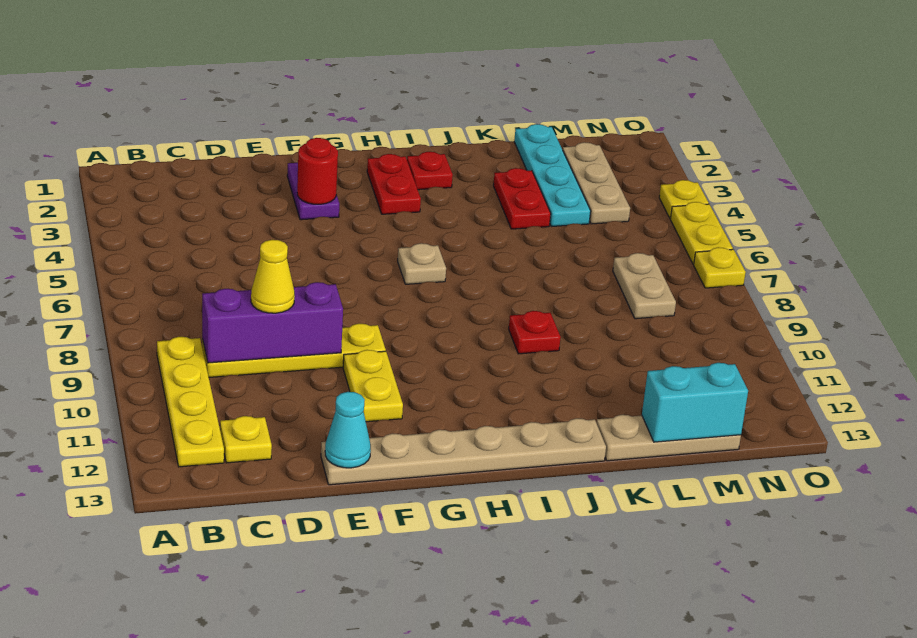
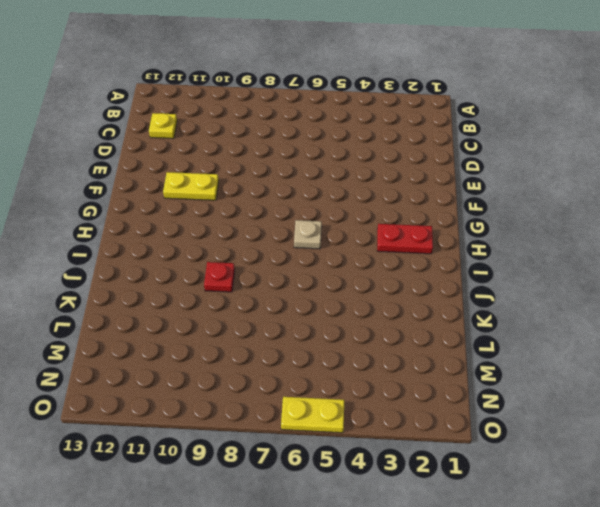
none -> yellow 1x4 plate [157,337,224,467]
none -> yellow 1x4 plate [202,324,386,377]
none -> tan 1x6 plate [321,418,606,485]

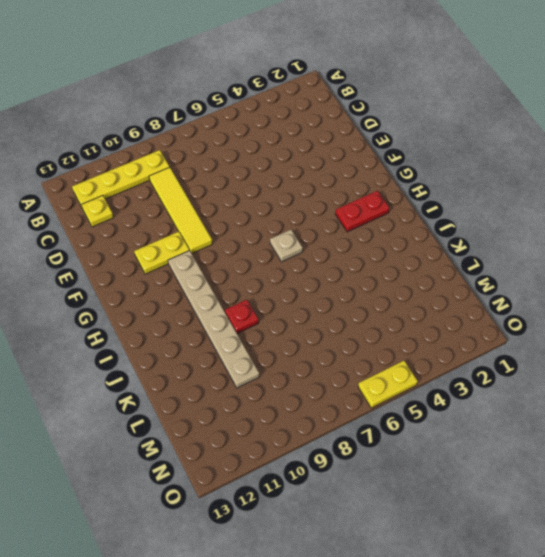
yellow 1x4 tile [149,167,213,253] -> yellow 1x4 plate [202,324,386,377]
tan 1x6 plate [168,250,259,388] -> tan 1x6 plate moved to [321,418,606,485]
none -> purple 1x2 plate [287,163,339,220]
none -> red 1x1 plate [407,152,453,190]
none -> red 1x2 plate [493,168,551,229]

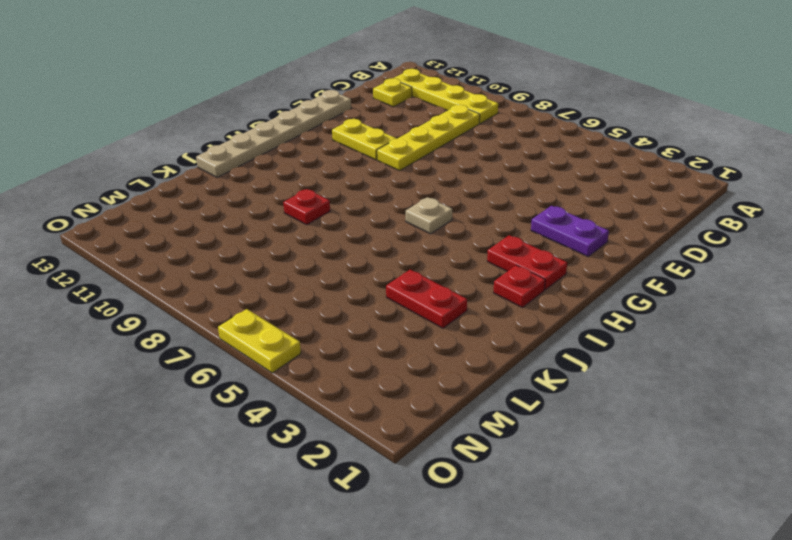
none -> tan 1x3 plate [597,415,741,461]
none -> cyan 1x4 plate [514,124,591,226]
none -> tan 1x3 plate [563,142,630,224]

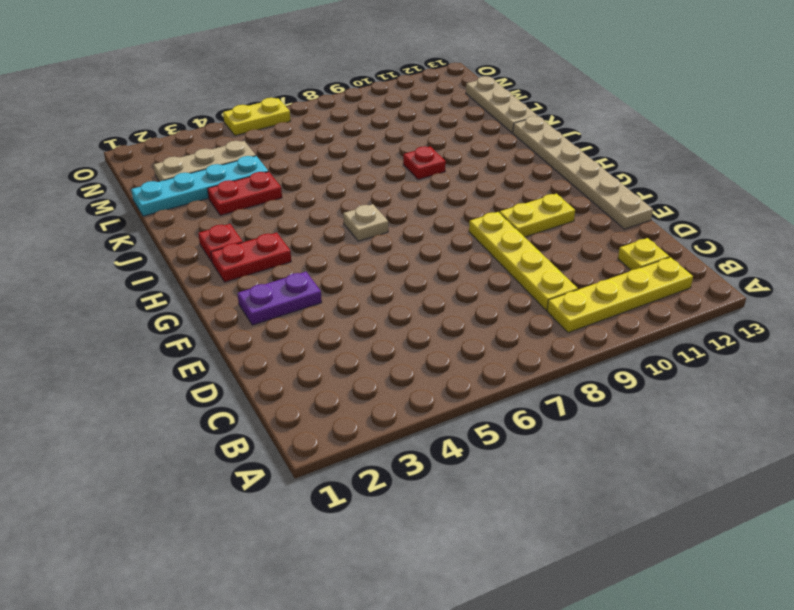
none -> tan 1x2 plate [613,253,676,319]
none -> yellow 1x1 plate [659,180,709,219]
none -> yellow 1x1 plate [694,247,746,288]

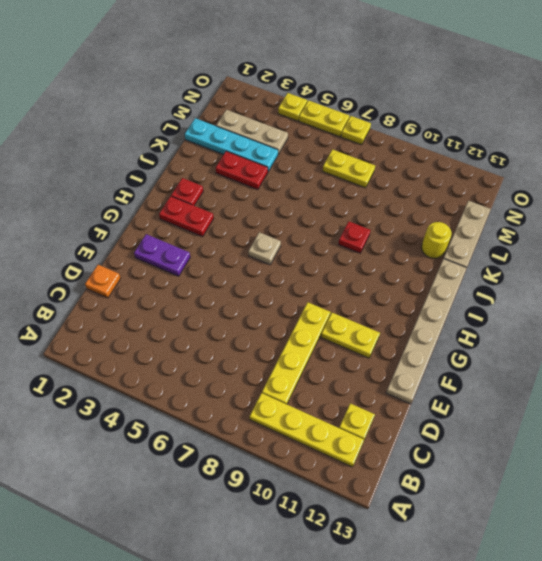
orange 1x1 plate [85,265,121,298] -> none
yellow 1x1 round brick [421,222,452,258] -> none
yellow 1x2 plate [323,149,375,188] -> tan 1x2 plate [613,253,676,319]
none -> purple 1x3 brick [202,282,343,363]
none -> cyan 1x1 cone [325,392,371,468]
none -> red 1x1 round brick [297,138,338,204]

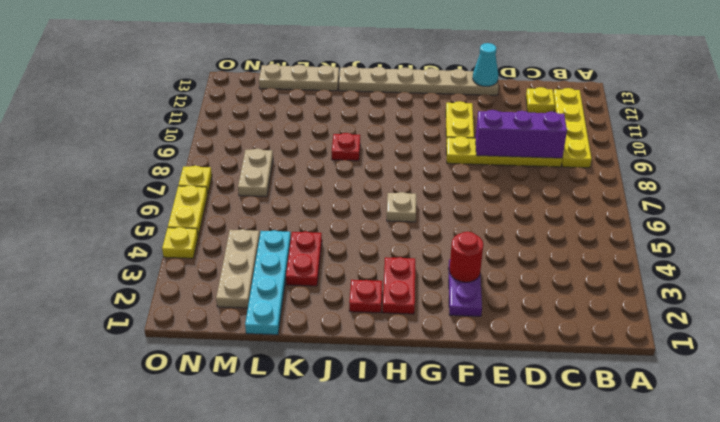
none -> cyan 1x2 brick [642,363,748,442]
none -> yellow 1x1 cone [251,240,295,313]

